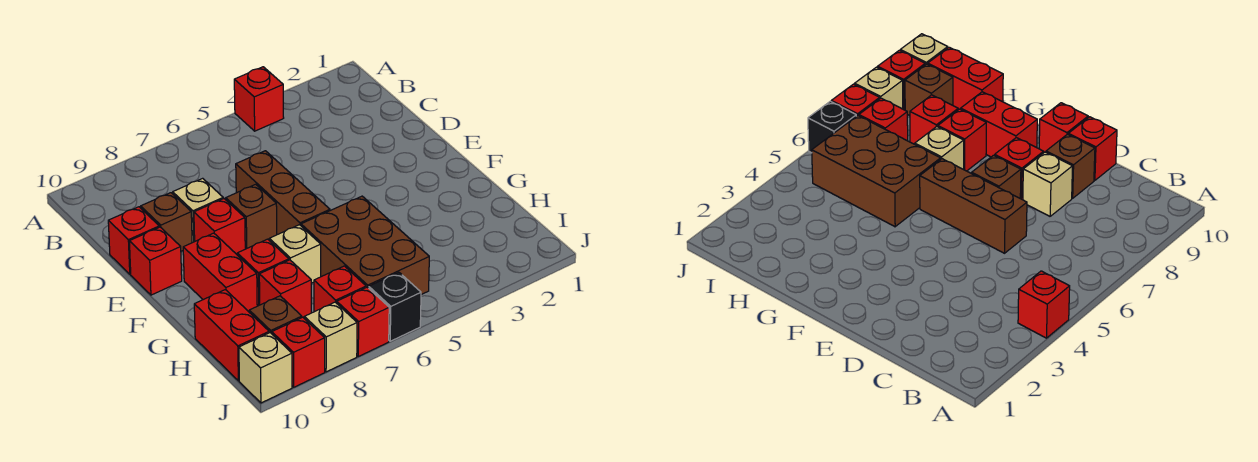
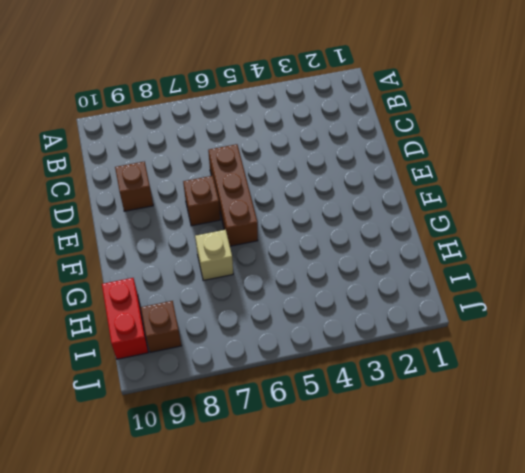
none -> red 1x1 brick [234,67,284,131]
none -> tan 1x1 brick [173,178,223,243]
none -> red 1x1 brick [108,207,159,274]

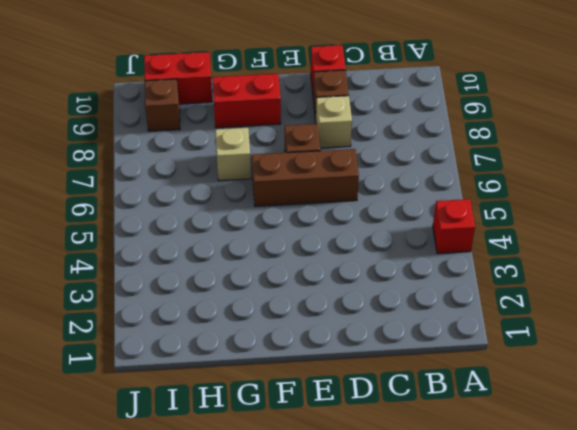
none -> red 1x1 brick [194,199,245,254]
none -> red 1x1 brick [129,227,182,295]
none -> brown 2x3 brick [301,196,429,295]

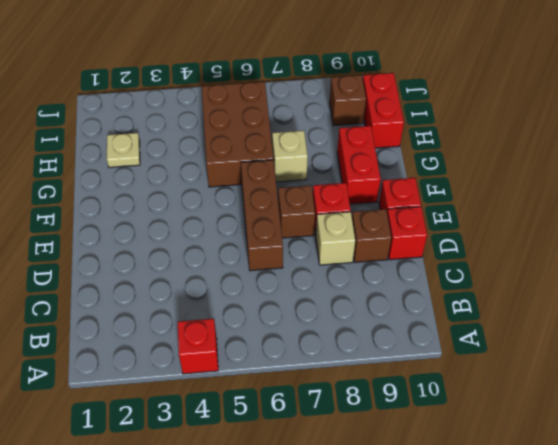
tan 1x1 plate [107,133,140,167] -> none
none -> red 1x1 brick [237,239,289,306]
none -> red 1x1 brick [259,260,311,318]
none -> red 1x1 brick [314,266,366,312]

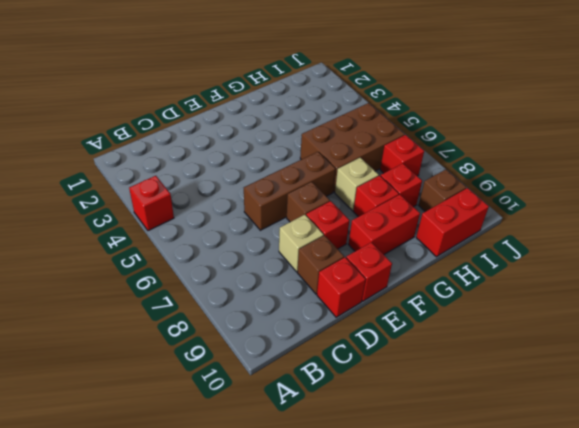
none -> black 1x1 brick [369,272,421,341]
none -> red 1x1 brick [337,287,389,356]
none -> tan 1x1 brick [304,302,357,372]

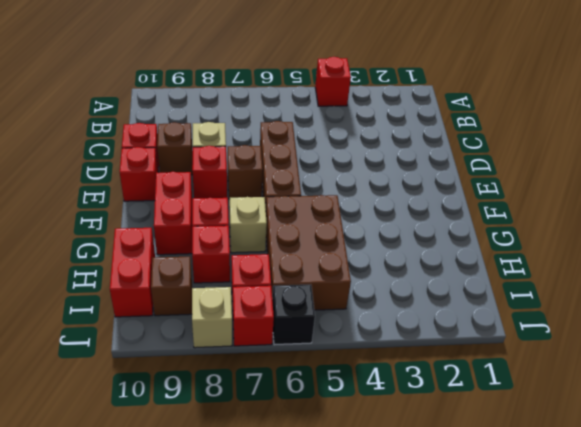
none -> red 1x1 brick [272,317,325,387]
none -> tan 1x1 brick [239,333,292,403]

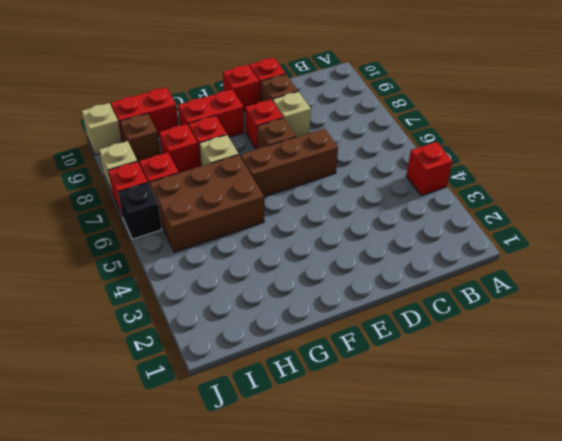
none -> red 1x1 brick [272,317,325,387]

